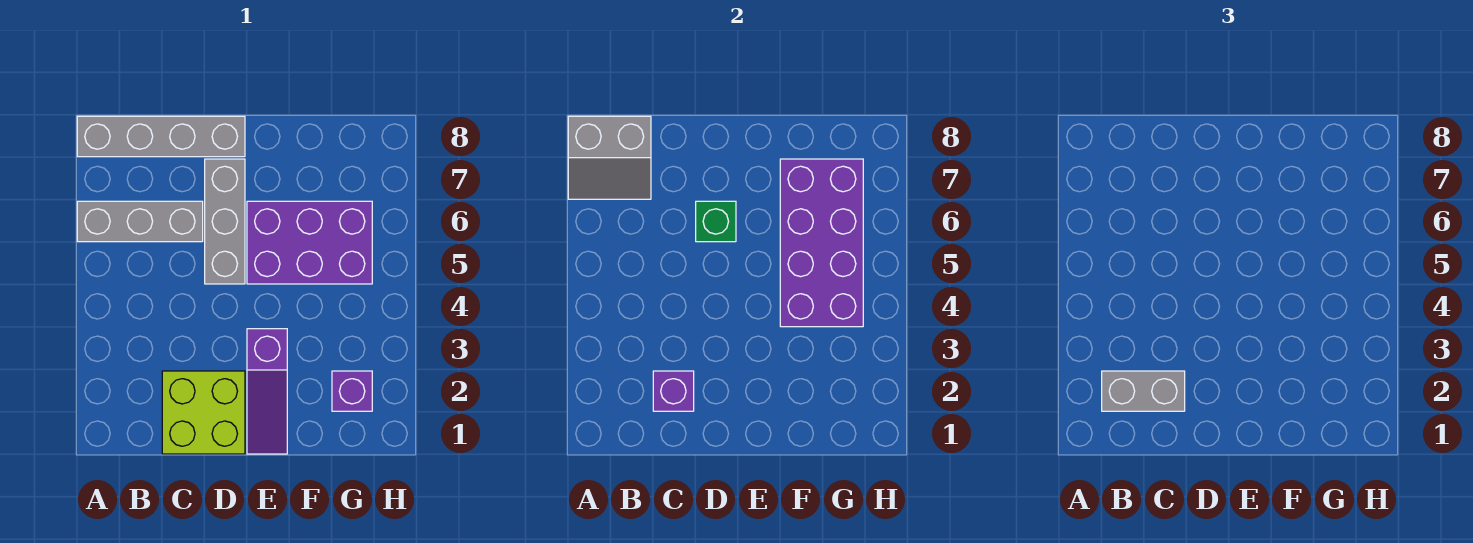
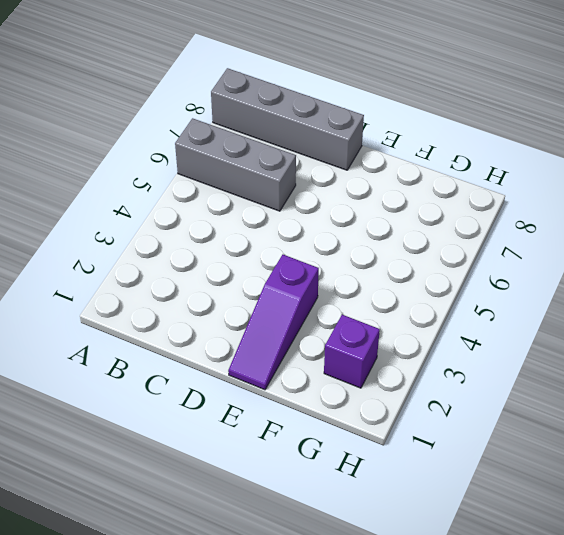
none -> lime 2x2 brick [162,371,245,454]
none -> grey 1x3 brick [205,159,245,284]
none -> purple 2x3 brick [247,201,372,284]

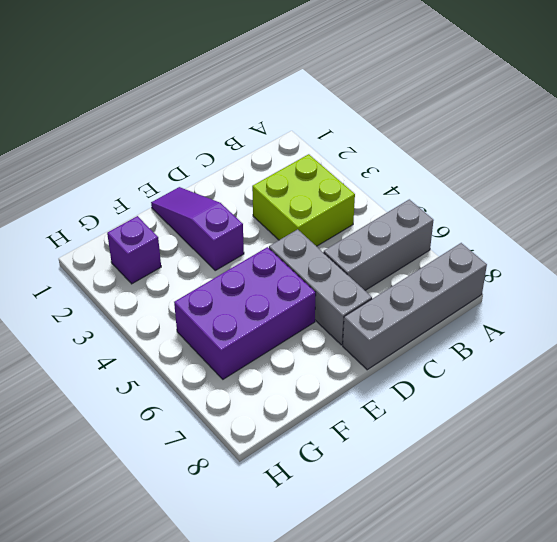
lime 2x2 brick [252,154,355,246] -> lime 2x2 brick moved to [162,371,245,454]
none -> grey 2x2 slope [568,116,651,199]
none -> purple 1x1 brick [653,371,694,411]
none -> green 1x1 brick [696,201,736,242]

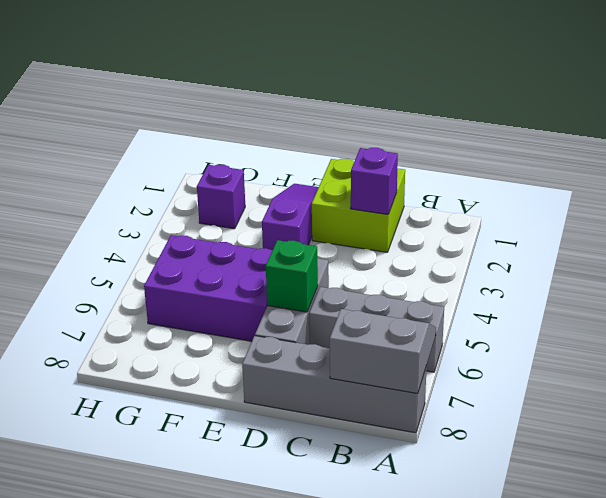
none -> purple 2x4 brick [780,159,863,327]
none -> grey 1x2 brick [1102,371,1185,411]

